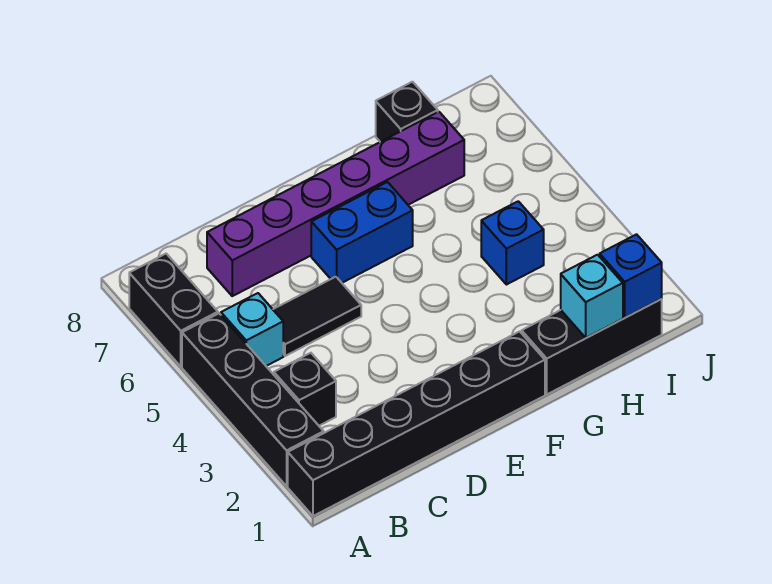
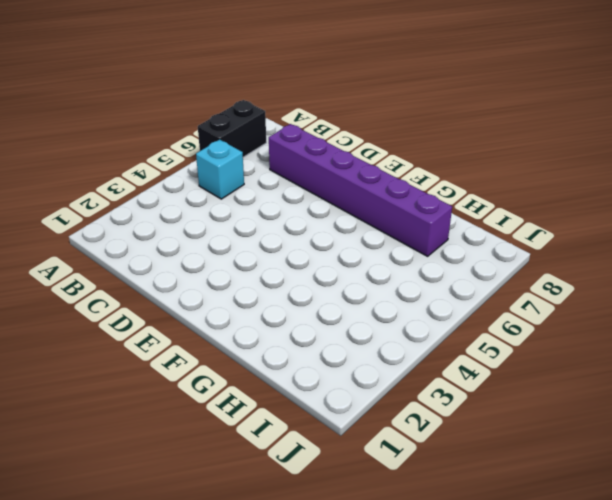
none -> black 1x6 brick [288,331,545,516]
none -> black 1x4 brick [182,313,324,486]
none -> black 1x1 brick [274,353,336,426]

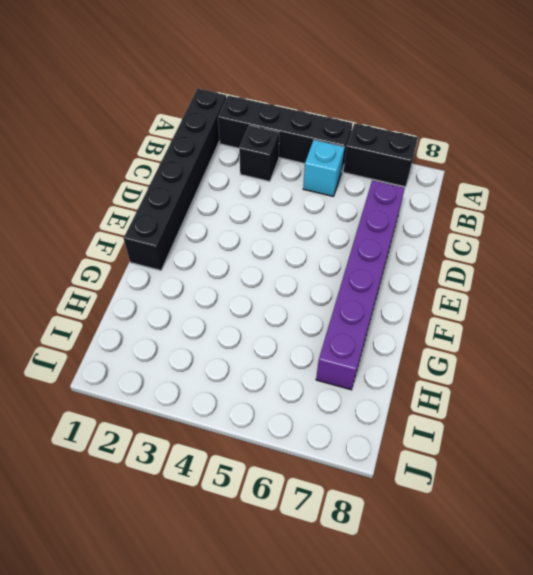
none -> black 1x2 tile [273,277,361,356]
none -> blue 1x2 brick [311,182,413,283]
none -> black 1x3 brick [522,299,662,394]

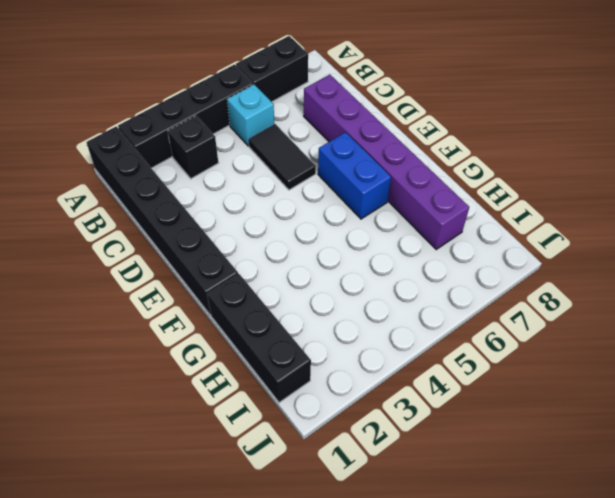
none -> blue 1x1 brick [481,201,544,285]
none -> black 1x1 brick [376,82,438,142]
none -> cyan 1x1 brick [561,255,623,338]

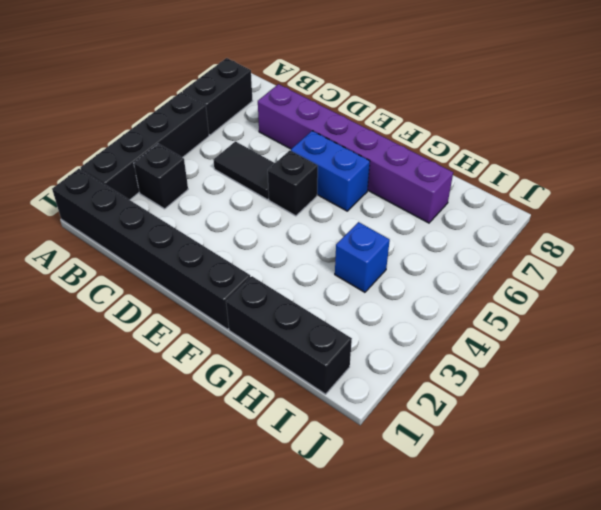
black 1x1 brick [268,151,318,216] -> black 1x1 brick moved to [376,82,438,142]
none -> cyan 1x1 brick [221,293,283,366]
none -> cyan 1x1 brick [561,255,623,338]
none -> blue 1x1 brick [600,234,662,318]

